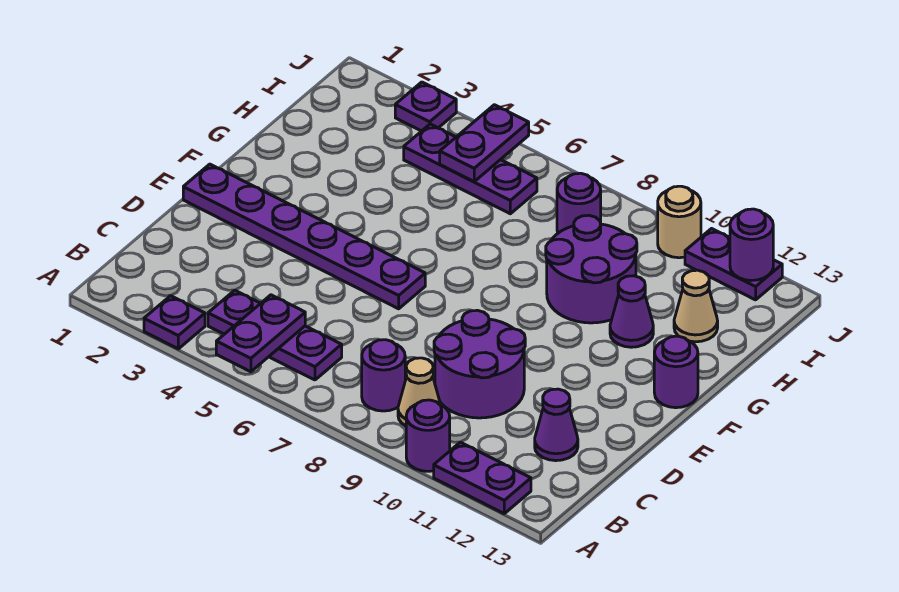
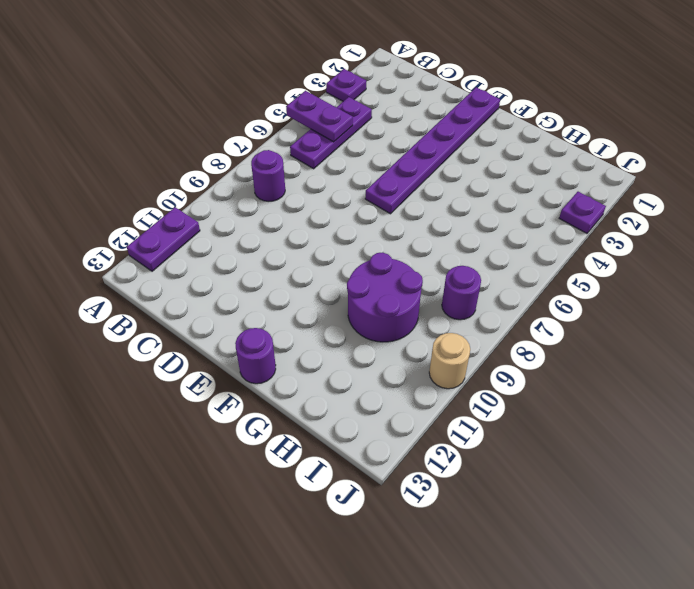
none -> purple 1x1 round brick [406,400,450,471]
none -> tan 1x1 cone [398,358,441,426]
none -> purple 2x2 round brick [434,310,525,418]

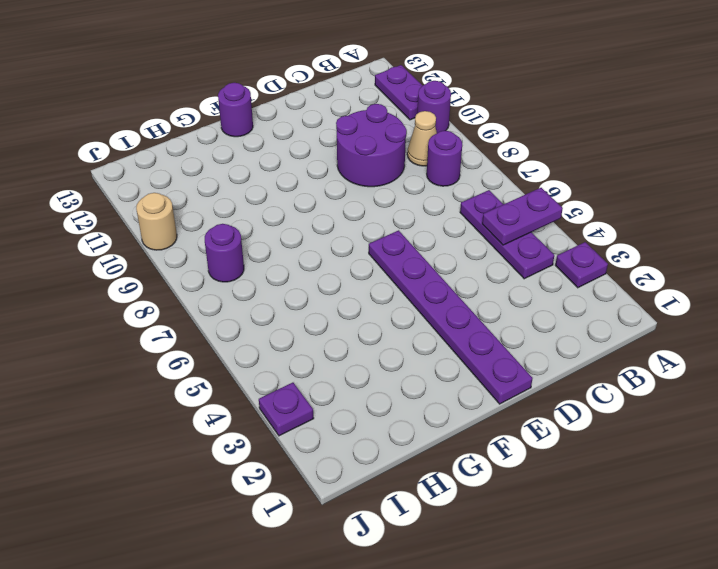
none -> purple 1x1 cone [535,389,578,461]
none -> purple 2x2 round brick [546,215,637,323]
none -> purple 1x1 cone [610,276,653,347]

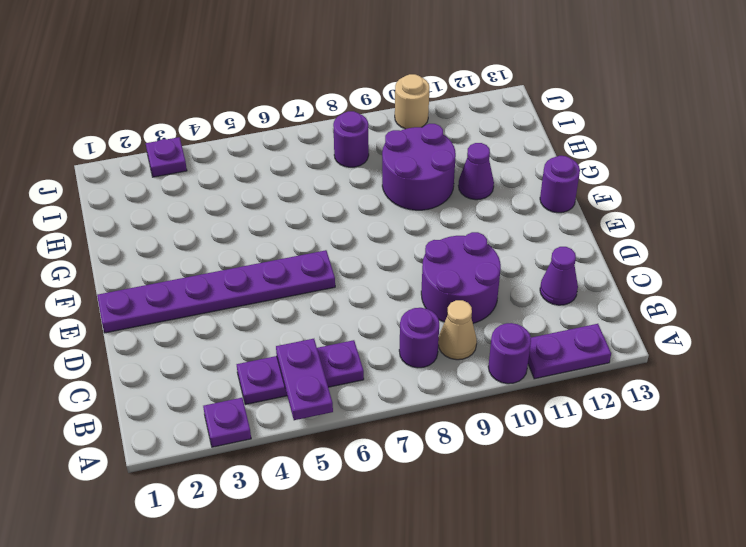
none -> tan 1x1 cone [674,270,718,342]
none -> purple 1x3 plate [404,124,537,214]
none -> purple 1x2 plate [685,229,782,300]

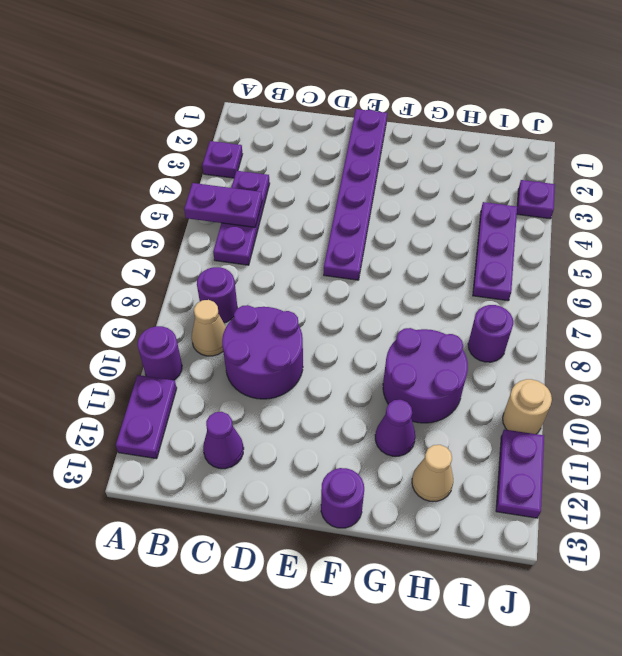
none -> purple 1x2 plate [440,105,529,181]
none -> purple 1x1 round brick [730,209,773,281]

